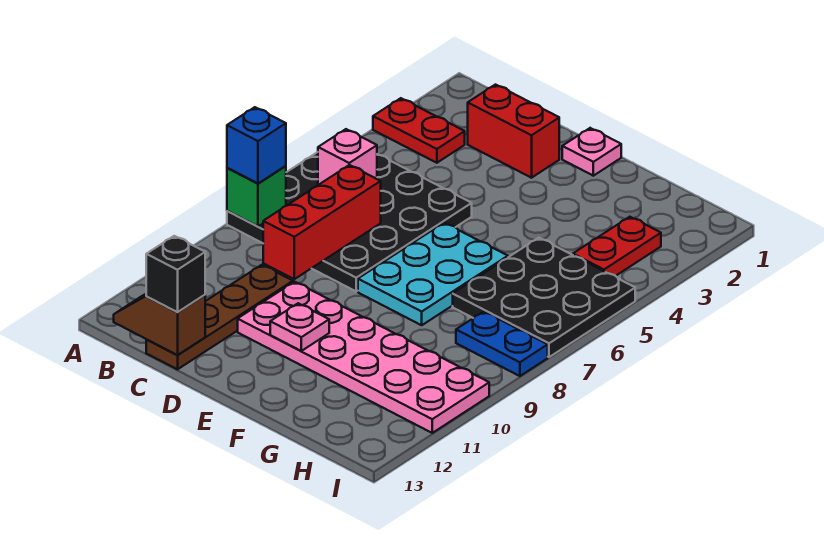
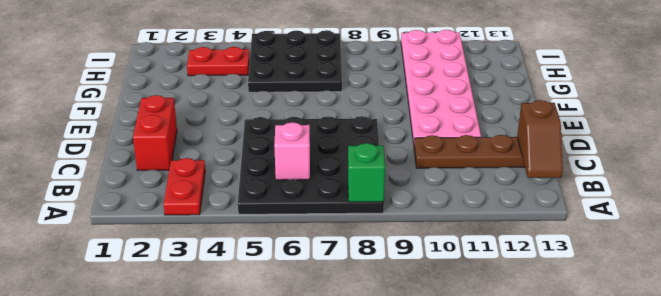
none -> pink 1x1 plate [562,128,621,176]
none -> cyan 2x3 plate [358,223,508,325]
none -> blue 1x2 plate [456,312,548,376]

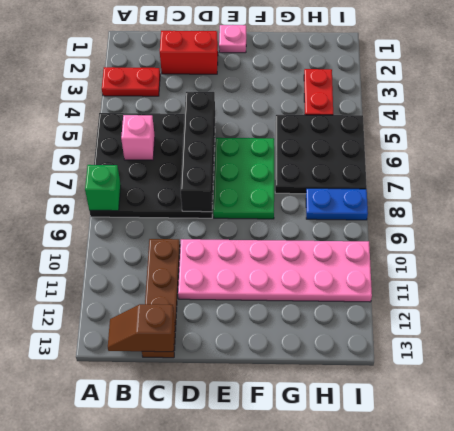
black 1x4 brick [181,92,215,212] -> none
green 2x3 plate [213,138,274,219] -> cyan 2x3 plate [358,223,508,325]
none -> red 1x3 brick [263,165,381,279]
none -> pink 1x1 plate [270,303,329,351]
none -> blue 1x1 brick [227,107,286,184]

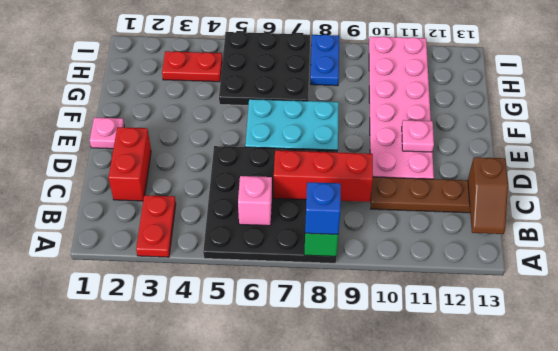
none -> black 1x1 brick [146,236,205,312]

